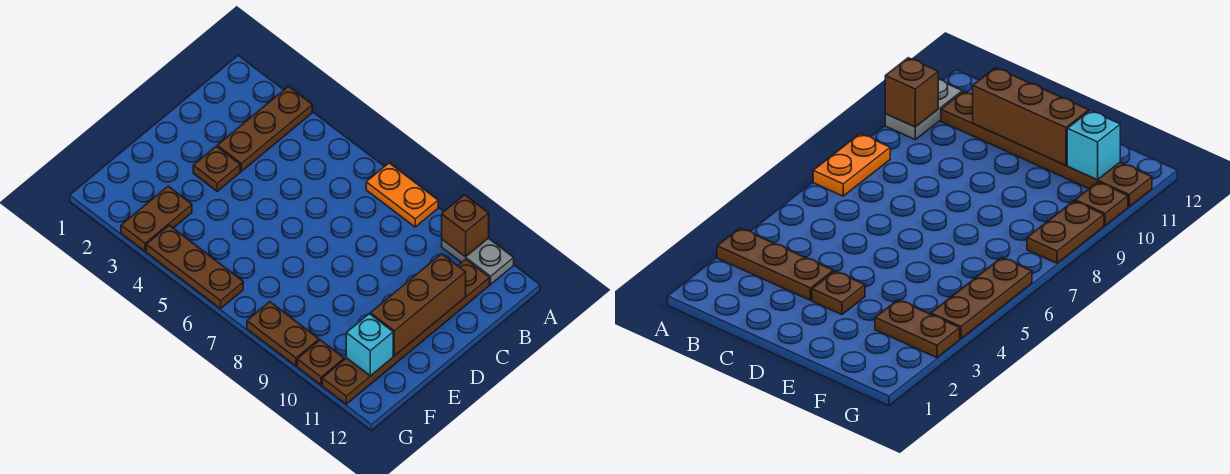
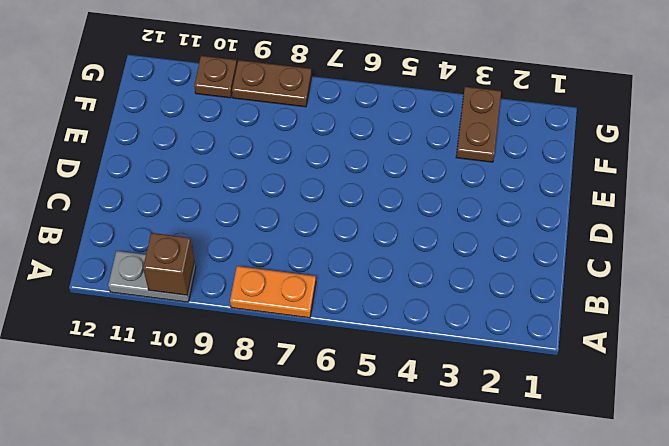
none -> brown 1x3 plate [217,87,312,171]
none -> brown 1x6 plate [322,259,490,404]
none -> brown 1x1 plate [193,146,240,191]

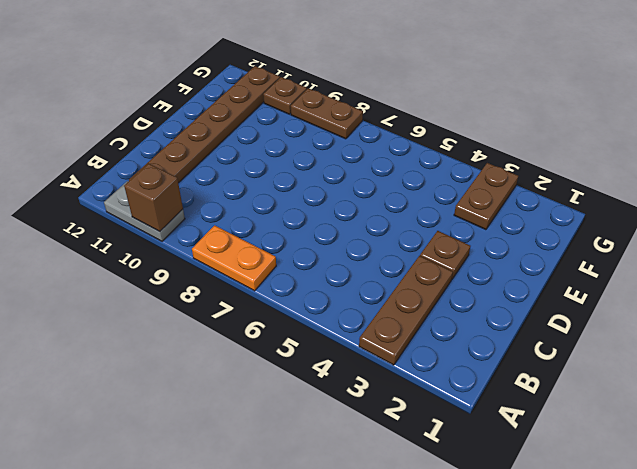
none -> brown 1x3 plate [146,225,243,309]
none -> brown 1x3 brick [370,254,466,356]
none -> cyan 1x1 brick [346,314,393,376]

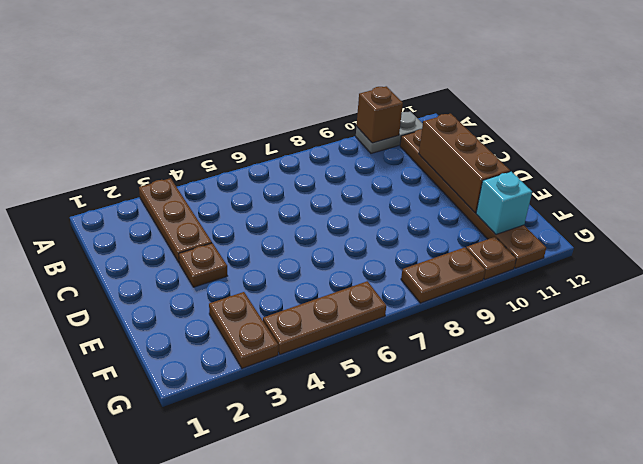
none -> orange 1x2 plate [366,163,438,227]

